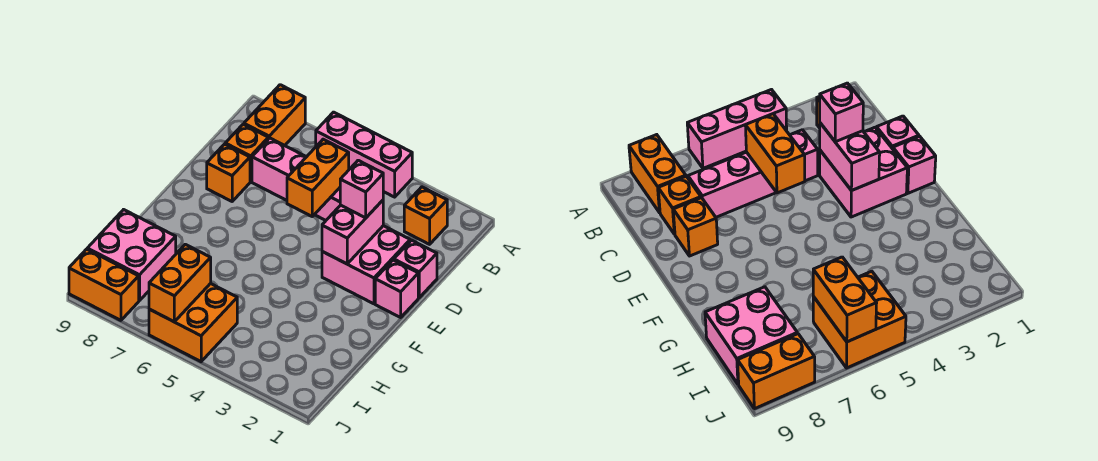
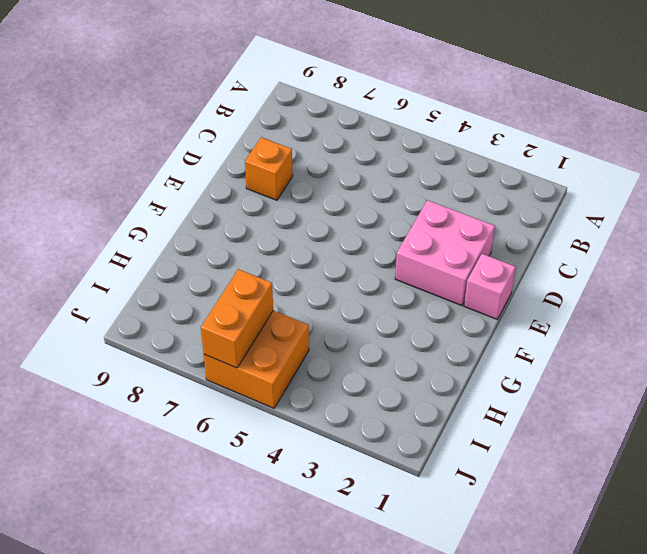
none -> pink 1x3 brick [316,112,412,197]
none -> orange 1x2 brick [244,85,305,145]
none -> orange 1x1 brick [404,187,447,244]

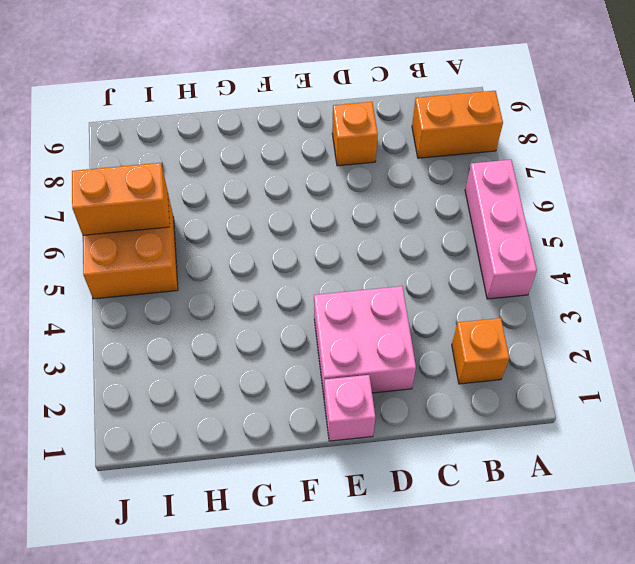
none -> pink 1x4 brick [252,138,340,220]
none -> orange 1x1 brick [225,124,268,182]
none -> pink 1x1 brick [394,240,437,298]

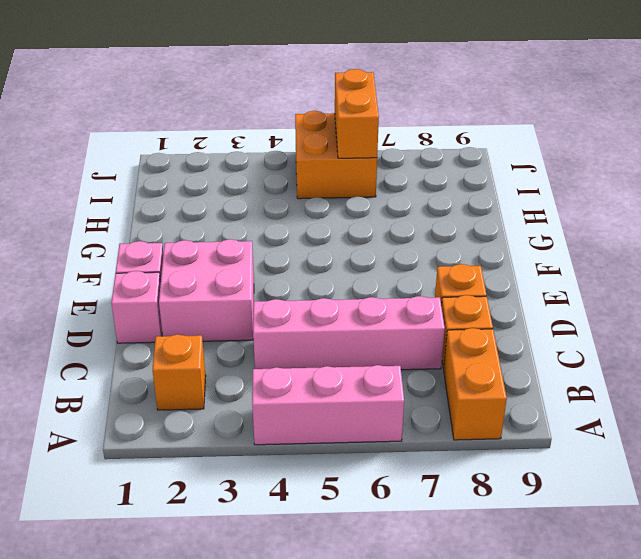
none -> pink 2x2 brick [87,210,176,301]
none -> orange 1x2 brick [69,249,139,320]
none -> orange 1x2 brick [287,139,349,216]

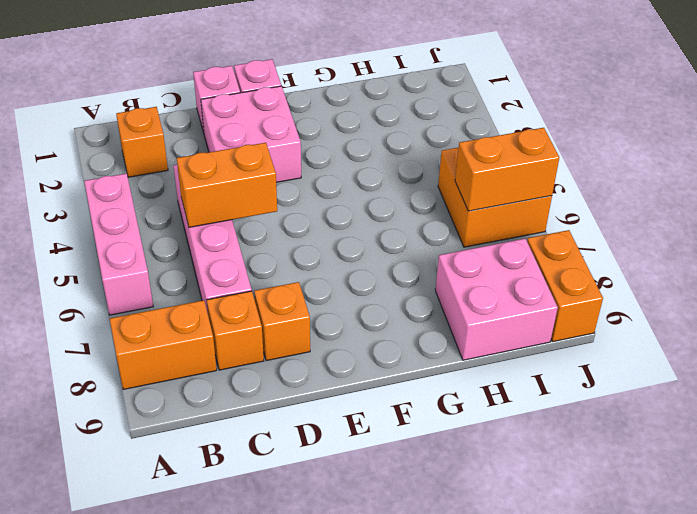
none -> pink 1x2 brick [322,200,383,264]
none -> pink 1x1 brick [340,160,383,218]

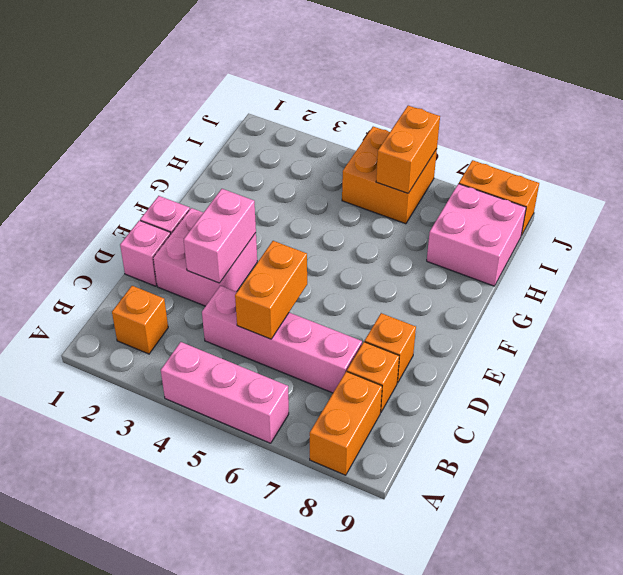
none -> pink 1x1 brick [340,160,383,218]

